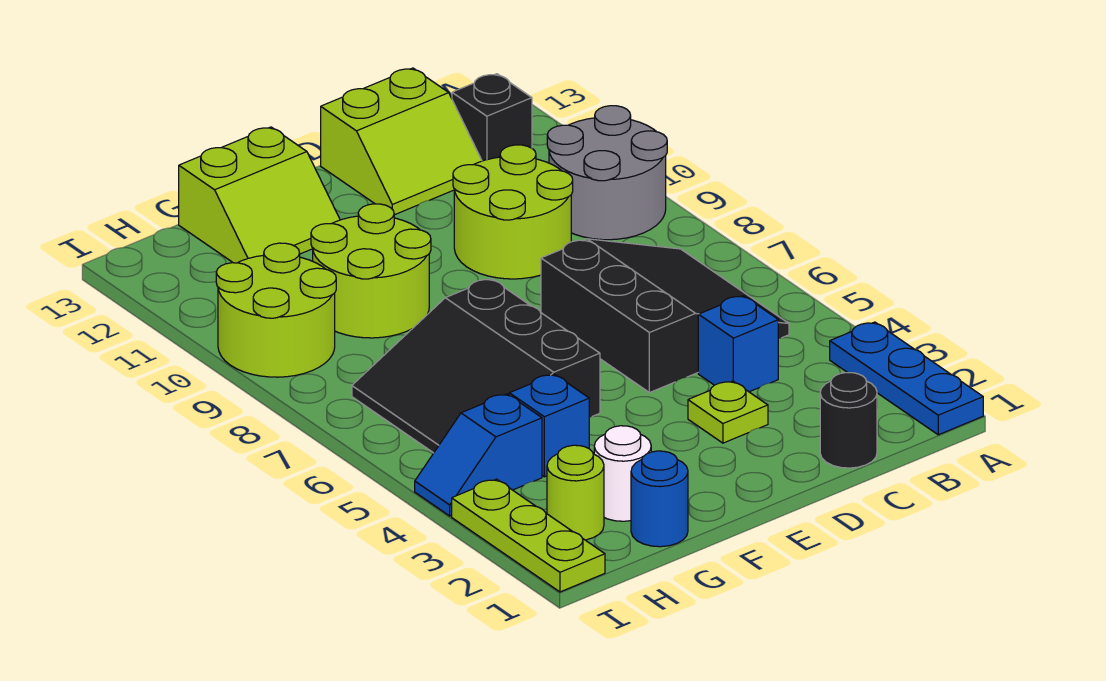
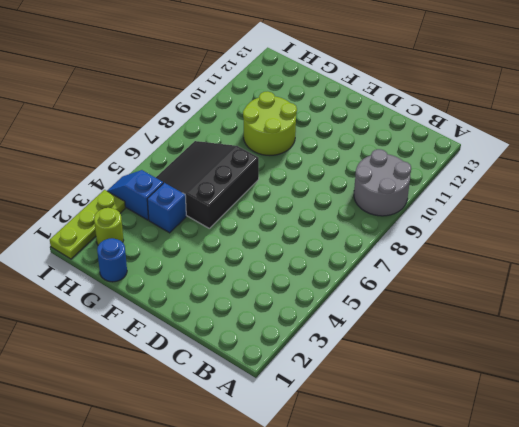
none -> blue 1x3 plate [830,322,983,435]
none -> black 3x3 slope [541,239,789,393]
none -> black 1x1 brick [452,74,532,161]

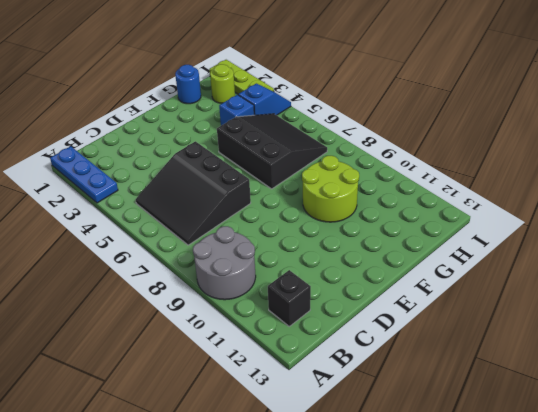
none -> black 1x1 round brick [820,373,877,468]
none -> blue 1x1 brick [698,296,778,392]
none -> lime 2x2 round brick [453,145,573,279]

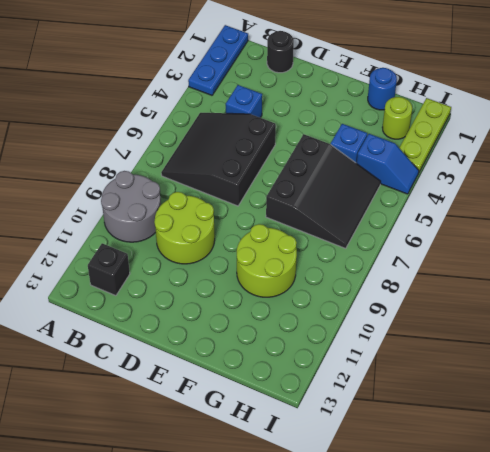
none -> lime 2x2 slope [321,68,482,215]
none -> lime 1x1 plate [688,381,768,443]
none -> lime 2x2 slope [179,127,340,263]

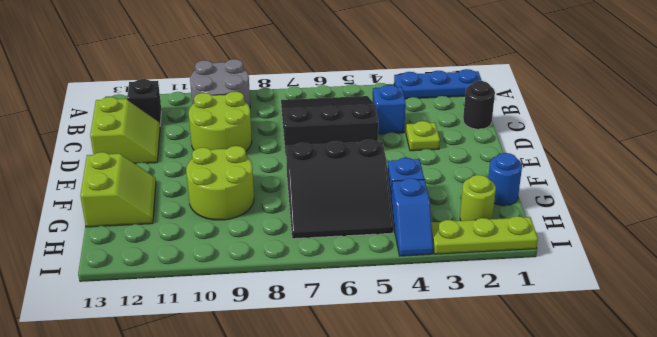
none -> white 1x1 round brick [594,426,651,521]
none -> lime 2x2 round brick [216,243,336,377]

